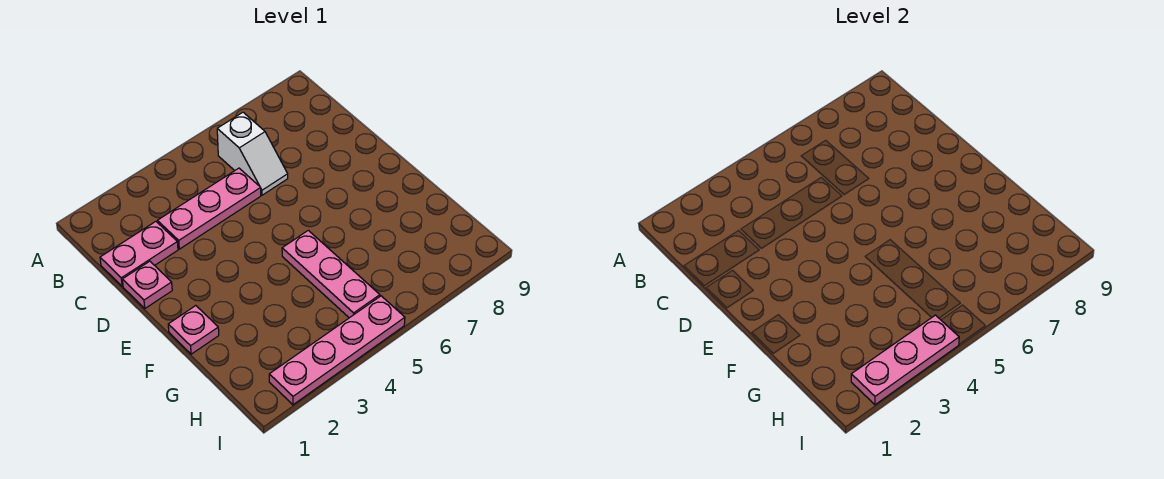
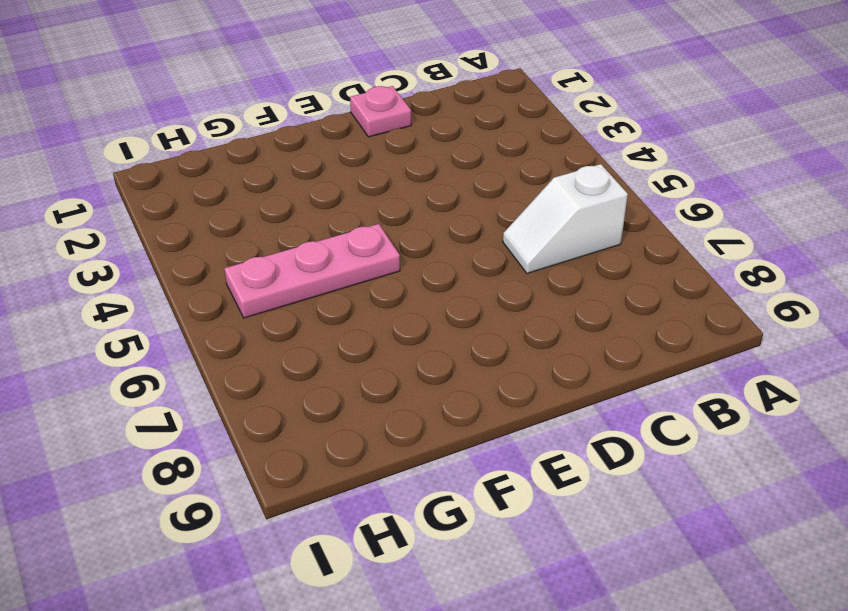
none -> pink 1x2 plate [100,222,178,286]
none -> pink 1x3 plate [157,168,261,249]

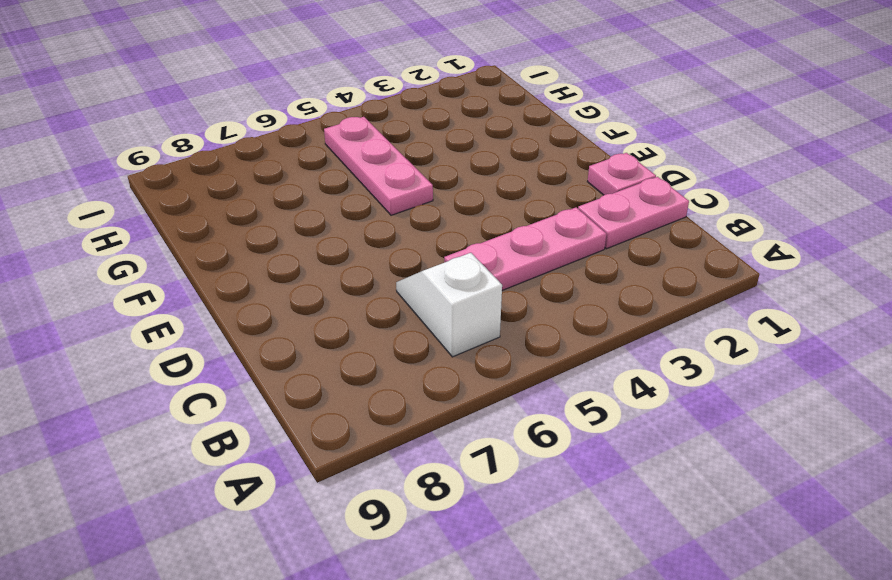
none -> pink 1x1 plate [168,306,219,354]
none -> pink 1x4 plate [269,296,405,405]

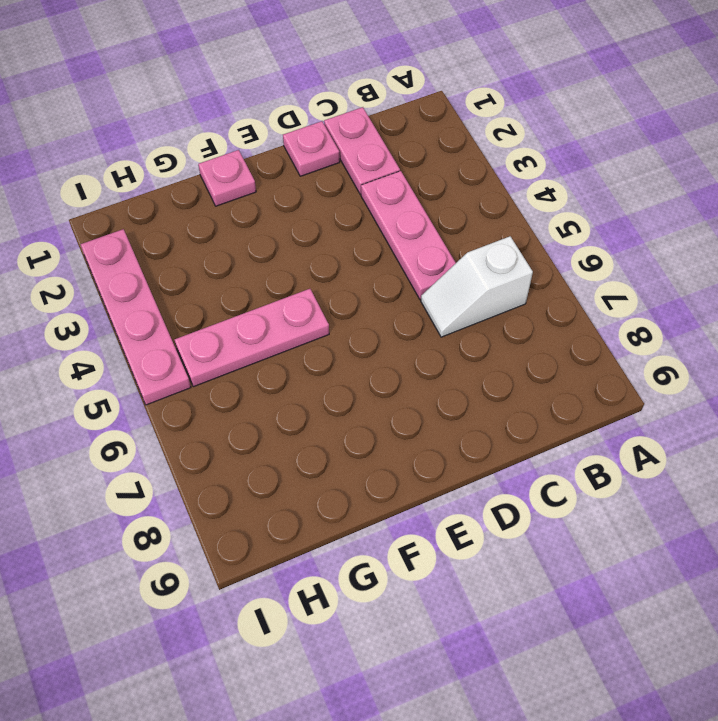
none -> pink 1x3 plate [851,315,959,405]

